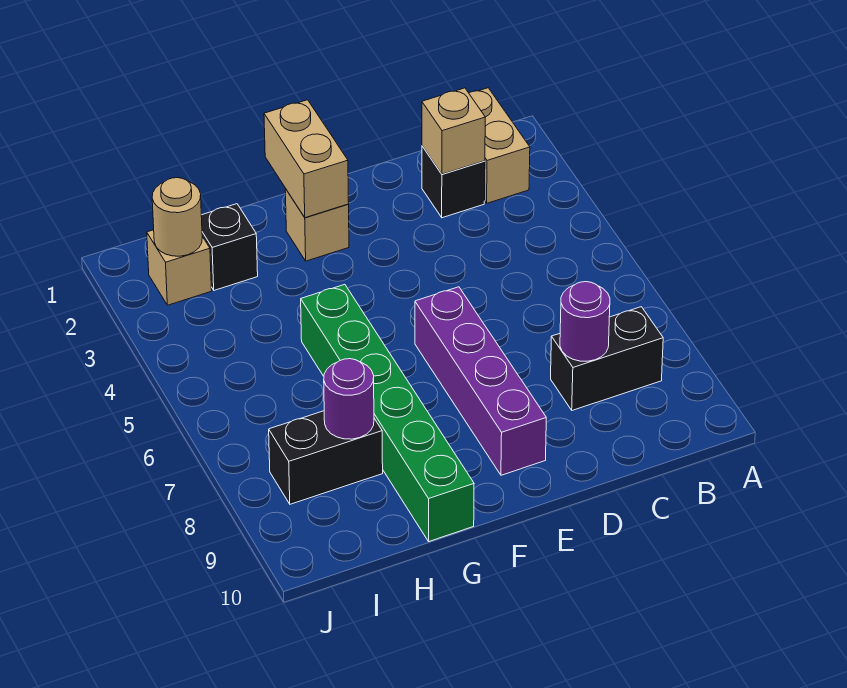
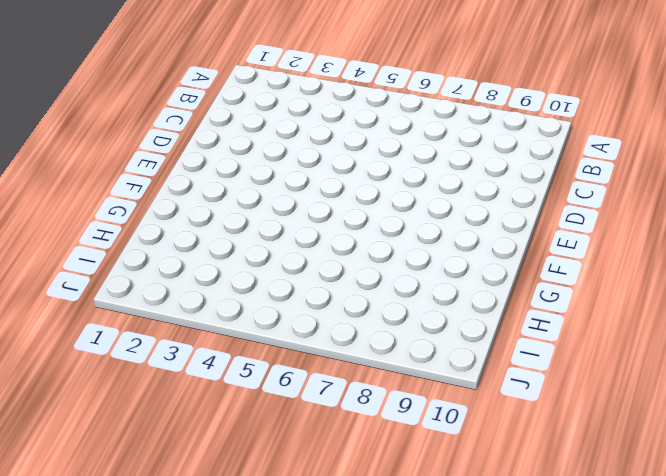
none -> tan 1x2 brick [469,88,530,203]
none -> black 1x2 brick [551,307,663,410]
none -> black 1x1 brick [422,146,485,218]

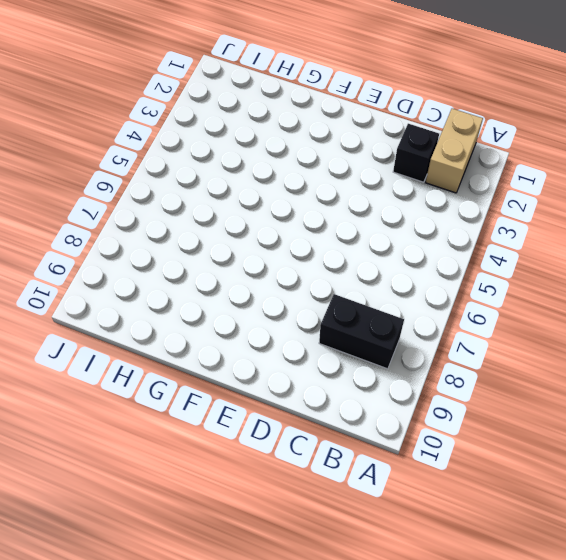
none -> purple 1x4 brick [415,287,546,475]
none -> tan 1x1 brick [285,189,349,261]
none -> green 1x6 brick [301,284,474,541]

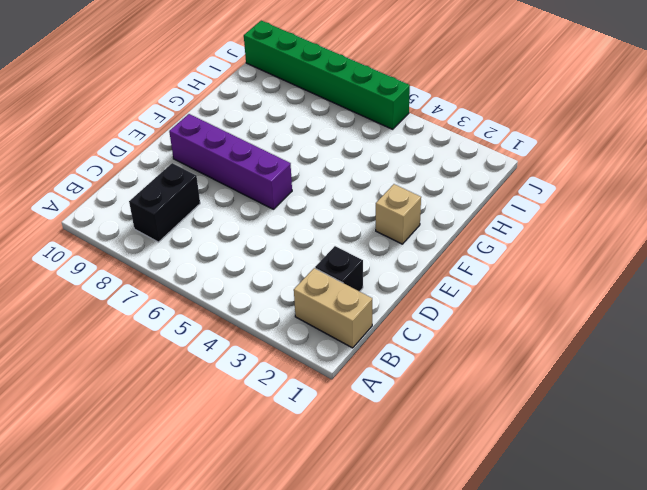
green 1x6 brick [244,21,410,129] -> green 1x6 brick moved to [301,284,474,541]
none -> black 1x1 brick [201,204,258,290]
none -> black 1x2 brick [269,411,383,504]
none -> tan 1x1 brick [147,230,212,305]

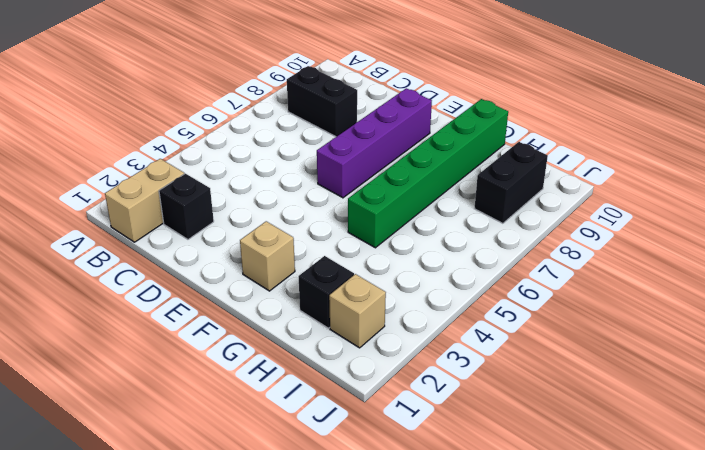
black 1x2 brick [475,142,548,223] -> black 1x2 brick turned to [269,411,383,504]
none -> tan 1x1 brick [422,88,485,174]
none -> purple 1x1 round brick [560,282,610,361]
none -> tan 1x2 brick [264,100,349,218]

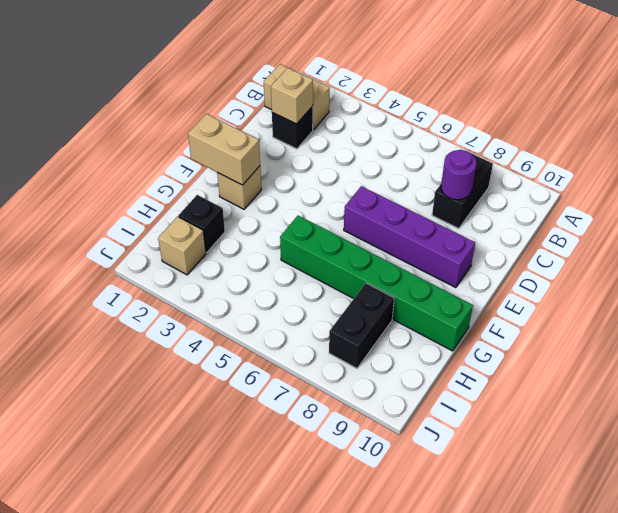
none -> purple 1x1 round brick [324,359,374,439]
none -> tan 1x1 round brick [152,178,202,256]

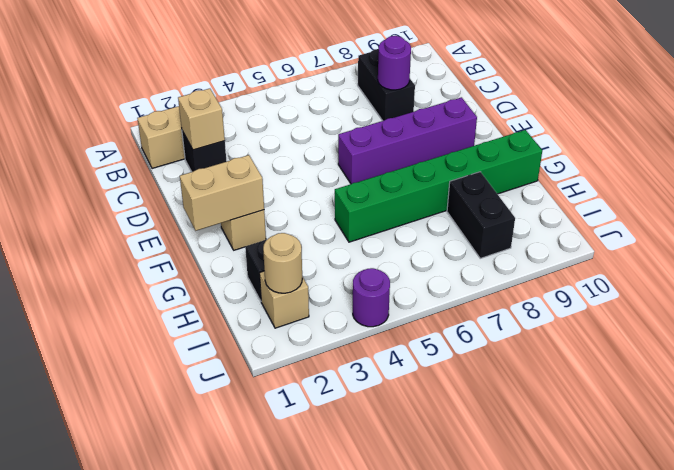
purple 1x1 round brick [353,268,390,327] -> purple 1x1 round brick moved to [324,359,374,439]

